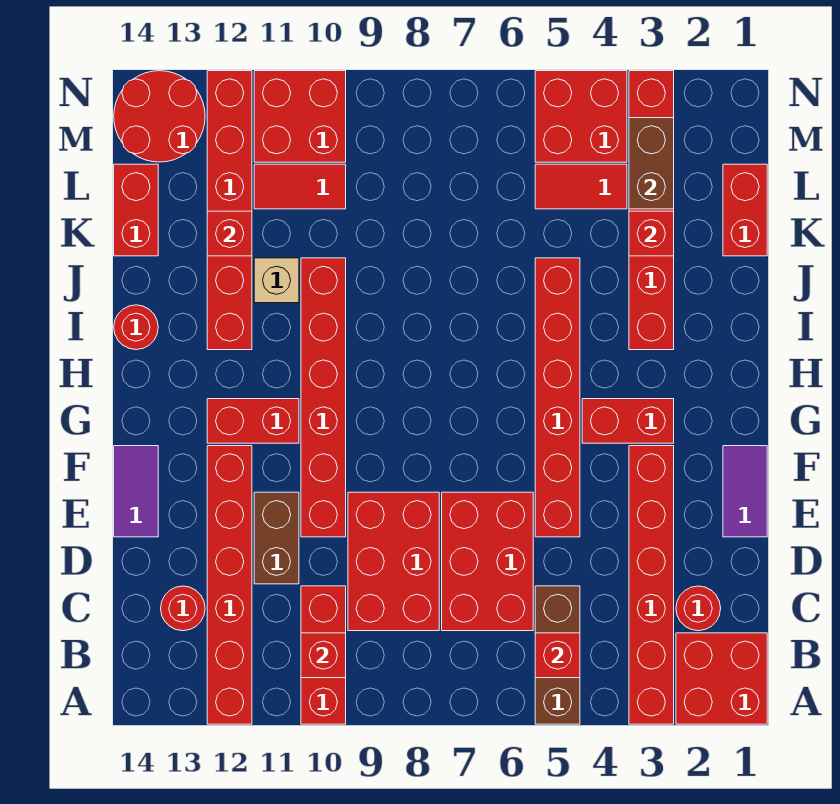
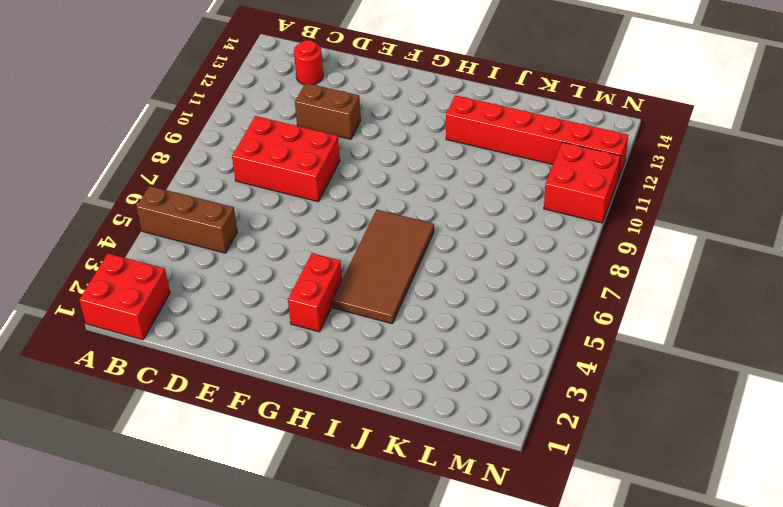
brown 2x4 tile [332,210,434,324] -> red 1x6 brick [535,258,580,537]
none -> red 1x6 brick [629,446,674,724]
none -> red 1x3 brick [301,586,346,724]
none -> red 1x6 brick [207,446,252,724]
none -> red 1x1 round brick [676,586,721,631]

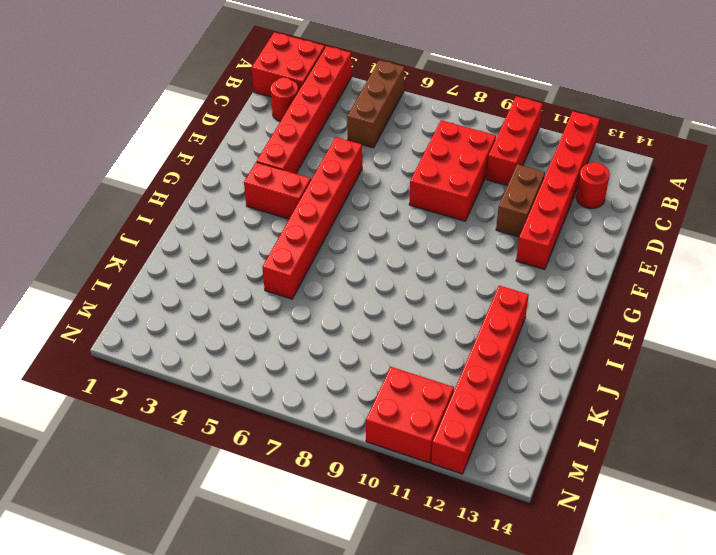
none -> red 2x3 brick [442,492,533,631]
none -> purple 1x2 tile [723,446,767,537]
none -> red 1x6 brick [301,258,346,537]
none -> purple 1x2 tile [114,446,158,537]

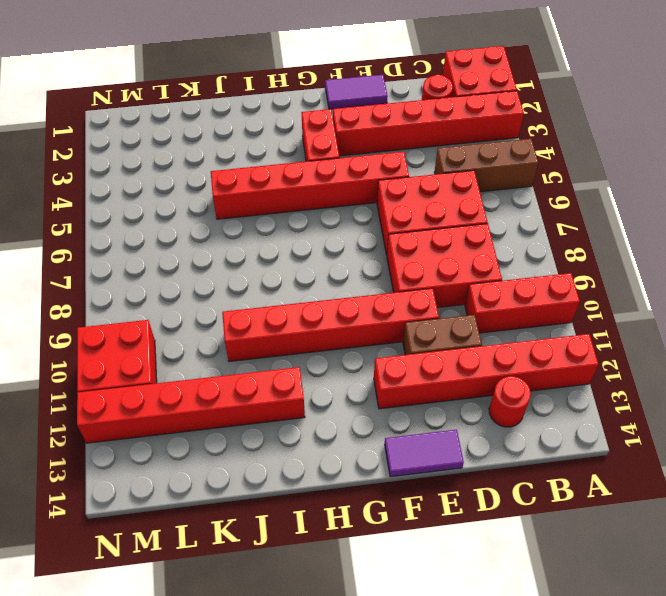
none -> red 1x2 brick [207,399,299,443]
none -> red 1x6 brick [629,71,674,350]
none -> red 1x1 round brick [114,305,158,350]
none -> tan 1x1 brick [254,258,299,303]

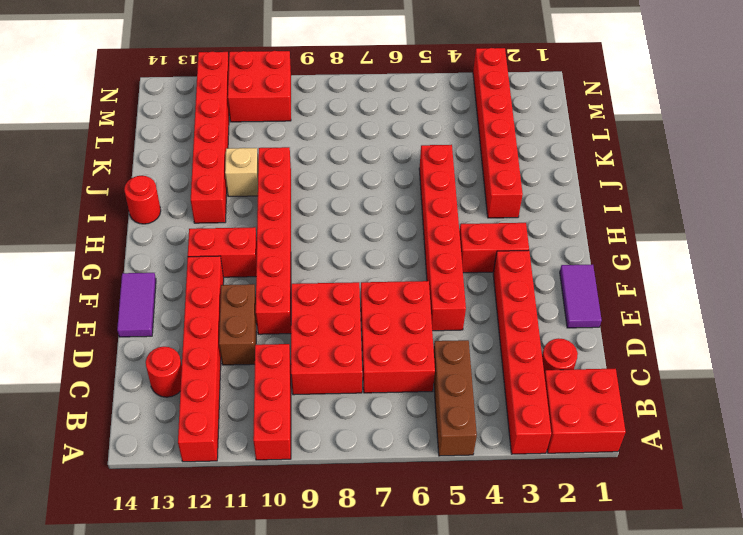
none -> red 1x2 brick [723,164,767,256]
none -> red 1x2 brick [114,164,158,256]
none -> red 1x2 tile [535,164,627,209]
none -> red 1x2 tile [254,164,346,209]

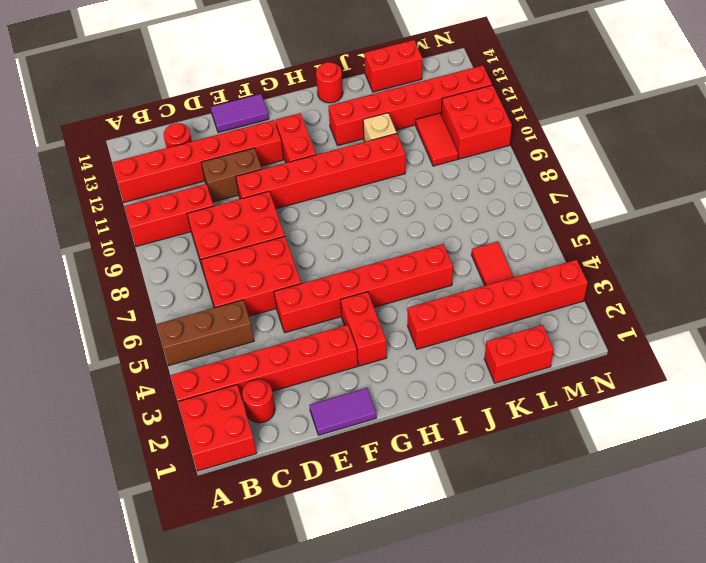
none -> red 2x2 brick [535,71,627,162]
none -> red 2x2 round brick [114,71,205,162]
none -> red 1x1 brick [535,633,580,678]
none -> red 1x1 brick [301,633,346,678]

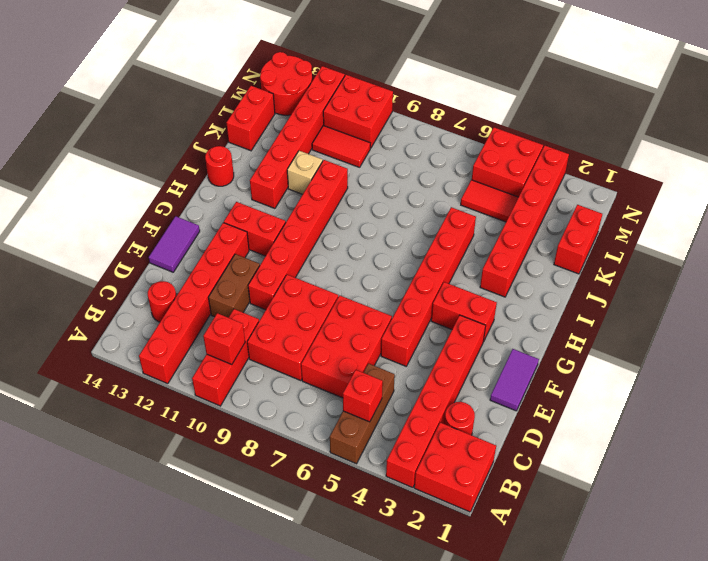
none -> red 1x1 brick [629,211,674,256]
none -> red 1x1 brick [207,211,252,256]
none -> brown 1x2 brick [629,118,674,209]

